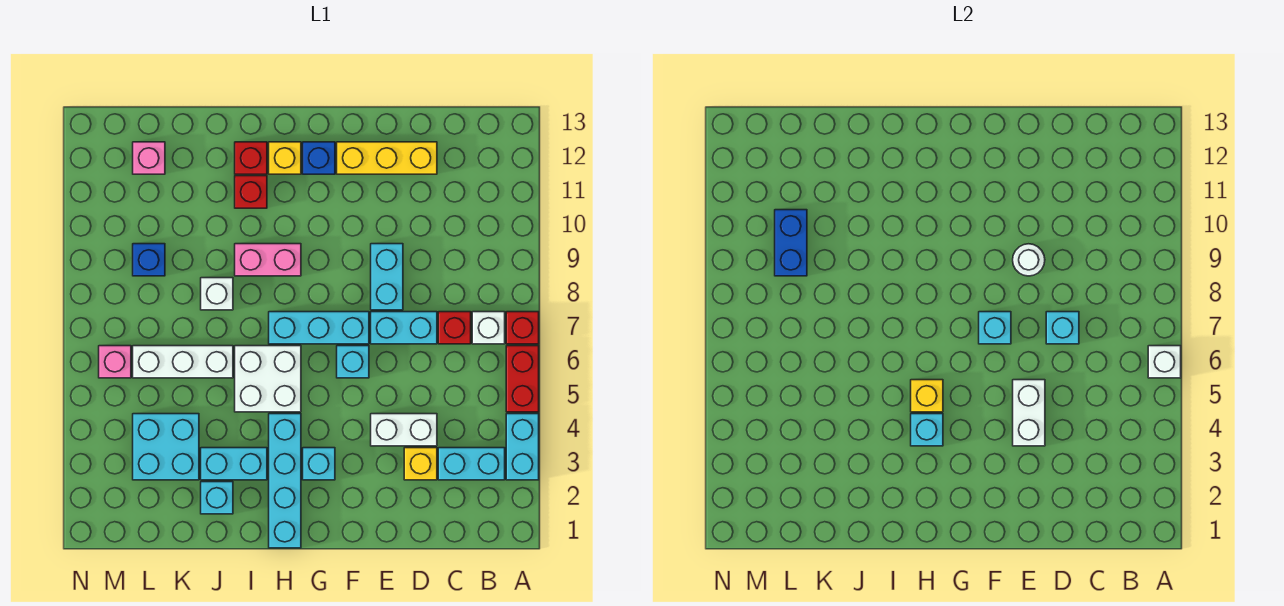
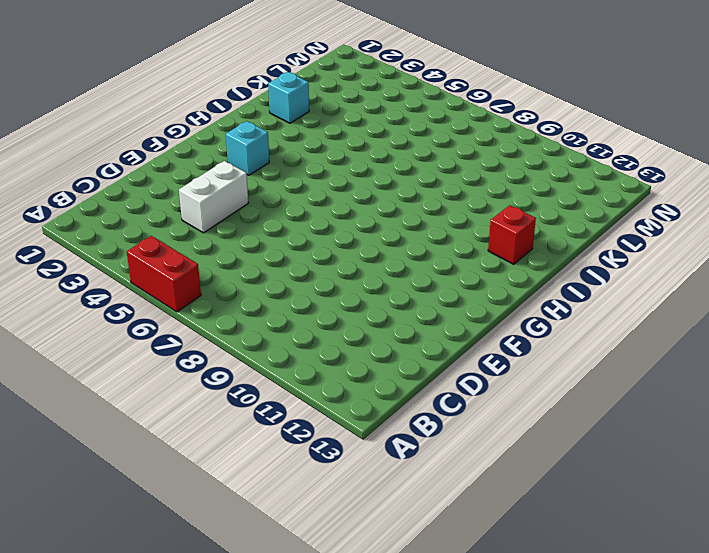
none -> cyan 1x2 brick [506,414,539,480]
none -> red 1x1 brick [506,312,539,344]
none -> cyan 1x2 brick [438,448,505,480]
none -> white 1x1 brick [472,312,505,344]

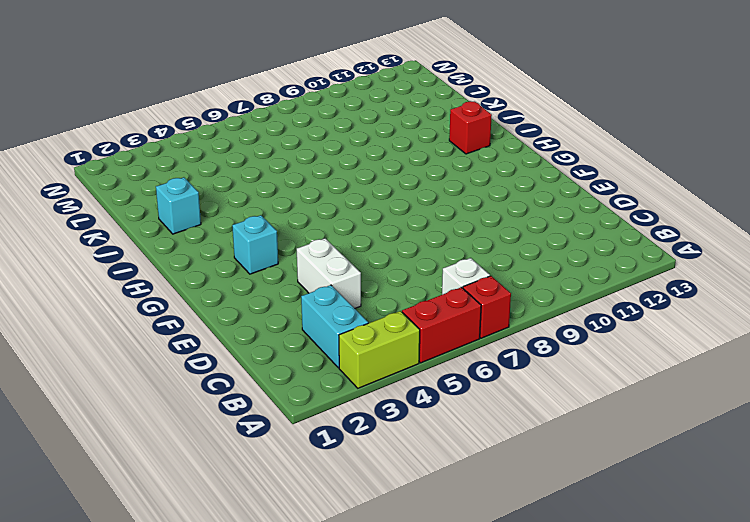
lime 1x2 brick [339,311,420,388] -> cyan 1x2 brick [506,414,539,480]
none -> red 1x1 brick [438,312,471,344]
none -> yellow 1x1 brick [404,448,437,480]
none -> cyan 1x2 brick [371,312,437,344]
none -> yellow 1x3 brick [337,142,437,174]

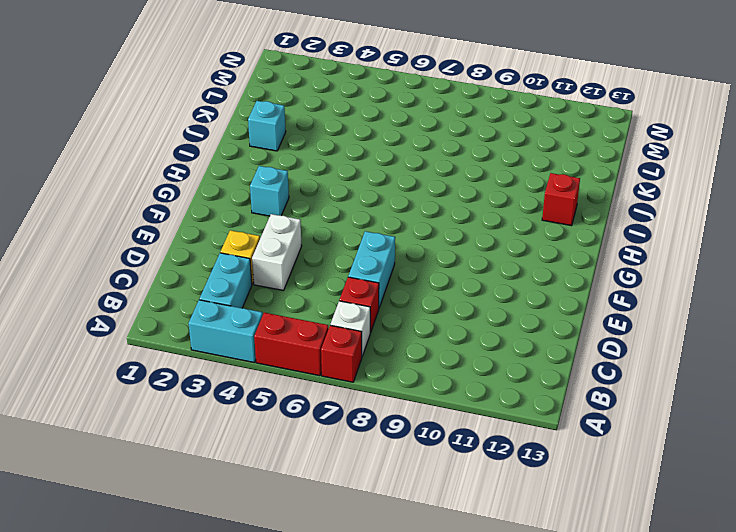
none -> yellow 1x3 brick [337,142,437,174]
none -> cyan 1x2 brick [371,244,403,310]
none -> cyan 1x1 brick [337,346,369,378]
none -> cyan 1x3 brick [269,312,369,344]

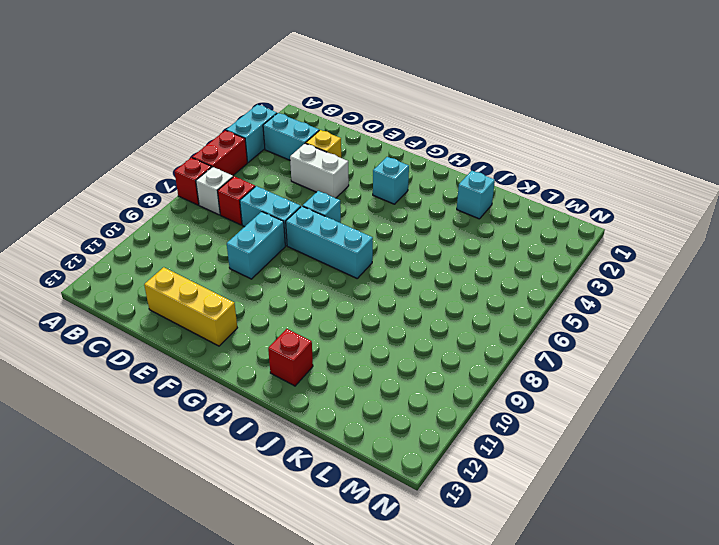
none -> blue 1x1 brick [303,142,335,174]
none -> cyan 1x4 brick [269,414,301,548]
none -> white 2x2 brick [235,346,301,412]
none -> pink 1x2 brick [235,244,301,276]

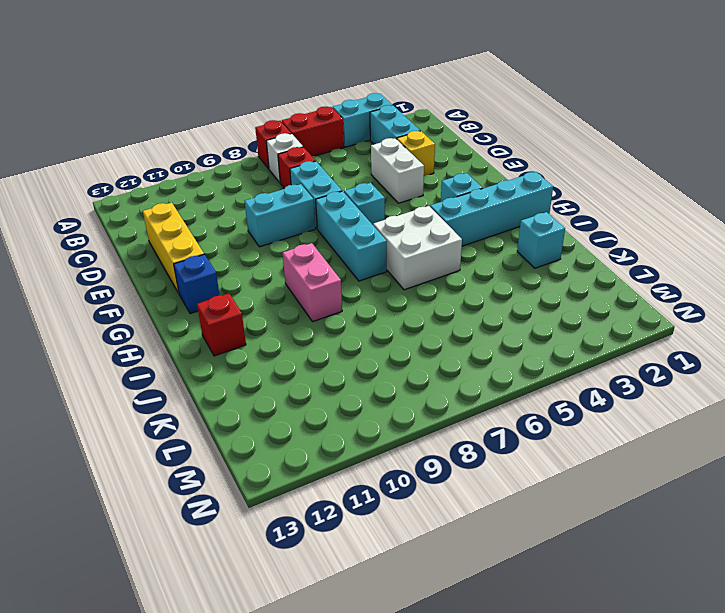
none -> yellow 1x1 brick [269,142,301,174]
none -> cyan 1x2 brick [201,448,267,480]
none -> red 1x1 brick [235,176,267,208]
none -> white 1x3 brick [133,346,233,378]

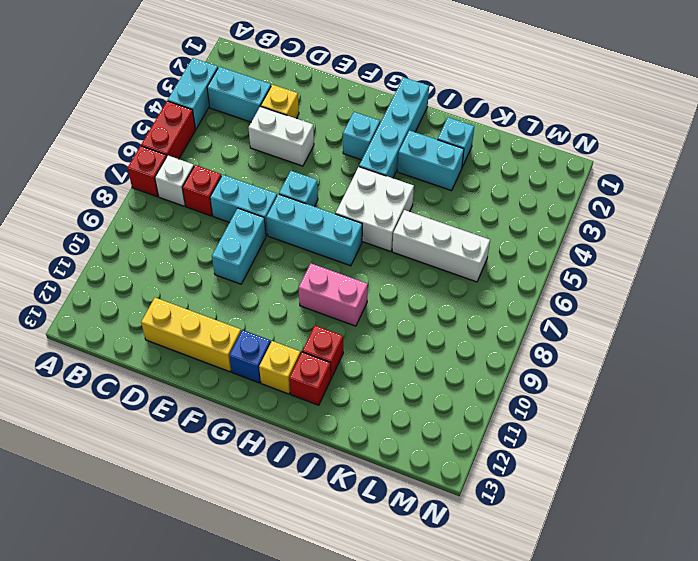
none -> white 1x1 brick [201,278,233,310]
none -> cyan 2x2 brick [133,414,199,480]
none -> blue 1x1 brick [133,244,165,276]
none -> pink 1x1 brick [133,142,165,174]

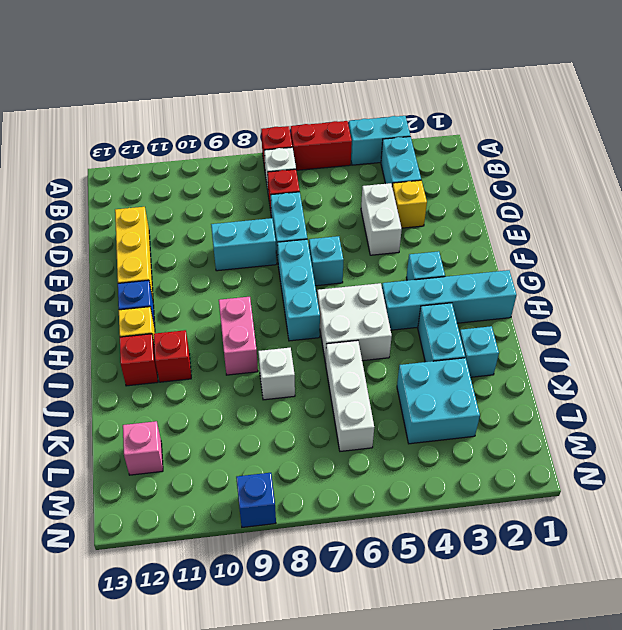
blue 1x1 brick [236,473,276,527] -> blue 1x1 brick moved to [133,244,165,276]
none -> pink 1x1 brick [99,346,131,378]
none -> white 1x1 brick [1148,346,1181,378]
none -> cyan 1x1 brick [1046,312,1079,344]
none -> white 1x2 brick [1013,380,1045,446]

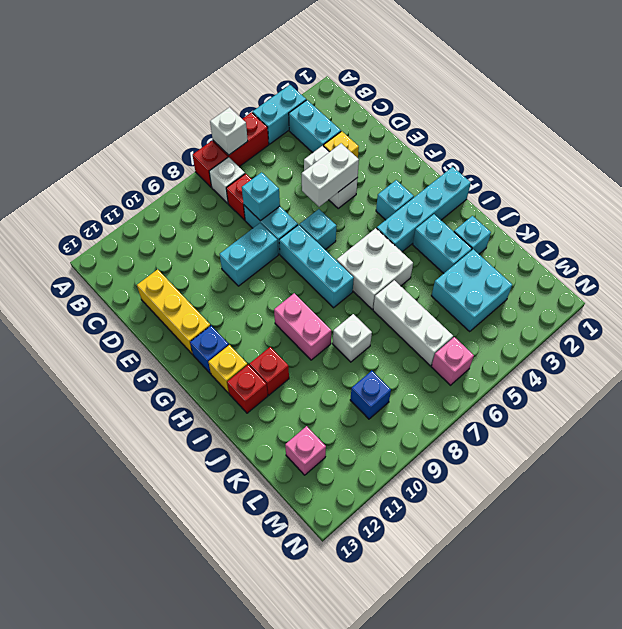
none -> white 1x1 round brick [1013,244,1045,276]
none -> cyan 1x1 brick [979,312,1011,344]
none -> cyan 1x1 brick [911,414,943,446]
none -> yellow 1x1 brick [911,380,943,412]

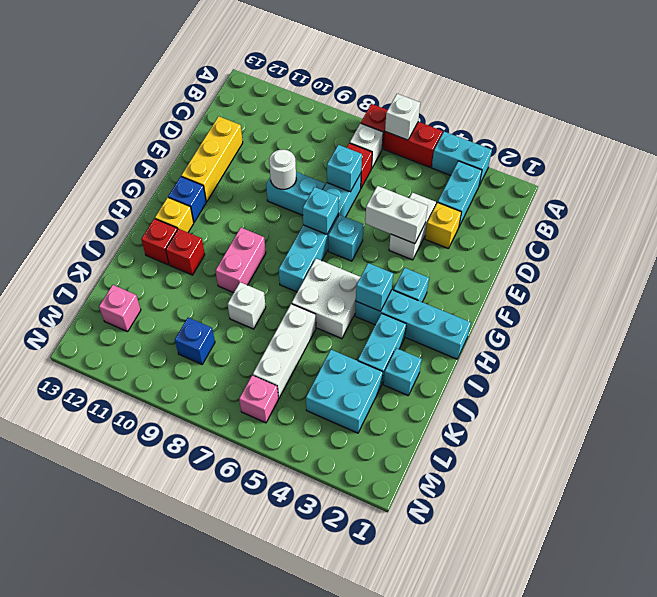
none -> yellow 1x1 brick [911,380,943,412]
none -> blue 1x2 brick [775,210,807,276]

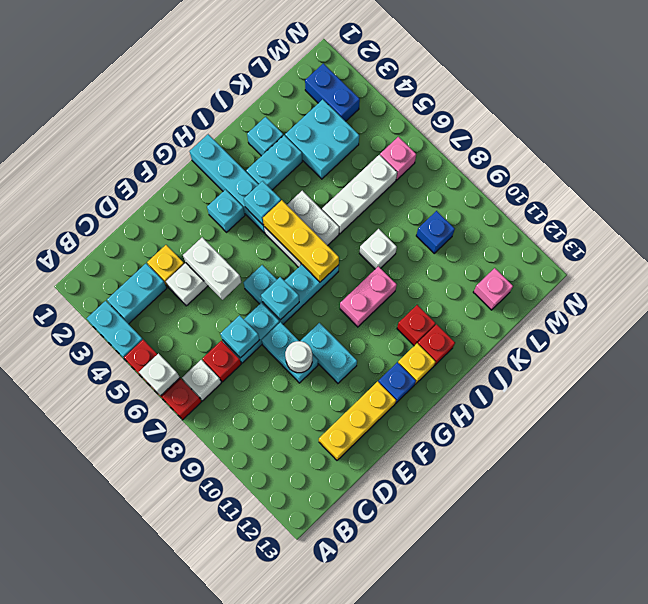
cyan 1x2 brick [301,323,357,383] -> none
yellow 1x3 brick [263,200,339,282] -> yellow 1x1 brick [911,380,943,412]
blue 1x2 brick [305,63,360,121] -> blue 1x2 brick moved to [775,210,807,276]

